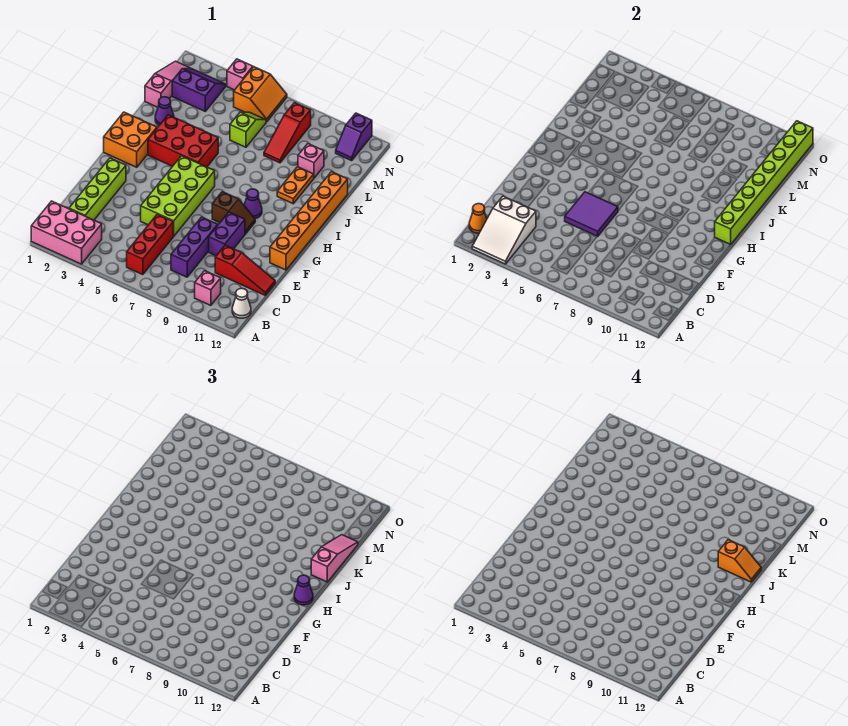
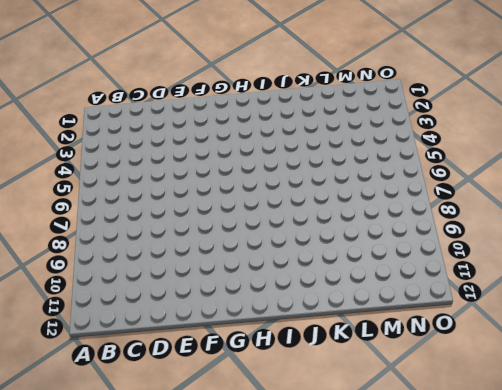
none -> pink 2x3 brick [31,201,102,264]
none -> red 1x3 brick [127,214,173,275]
none -> pink 1x1 brick [195,271,221,305]
none -> white 1x1 cone [232,288,251,318]

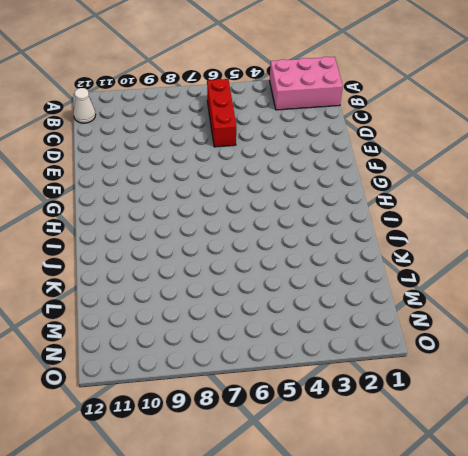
none -> pink 1x1 brick [195,271,221,305]
none -> lime 1x4 brick [69,158,126,220]
none -> purple 1x3 brick [171,217,218,277]
none -> red 1x3 slope [215,245,275,296]

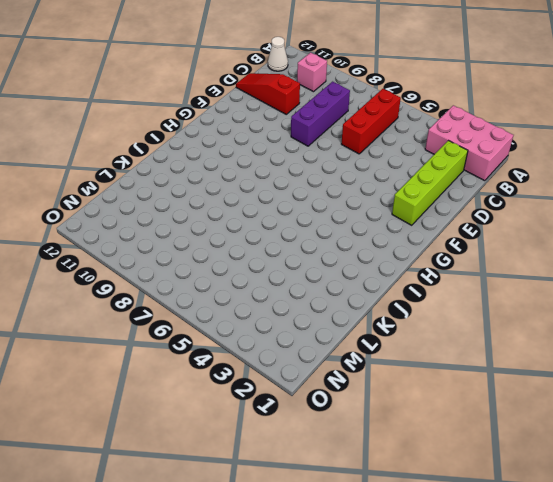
none -> lime 2x4 brick [141,156,215,236]
none -> purple 1x2 brick [209,212,245,256]
none -> orange 1x6 brick [270,172,348,270]
none -> brown 1x2 slope [212,192,255,234]

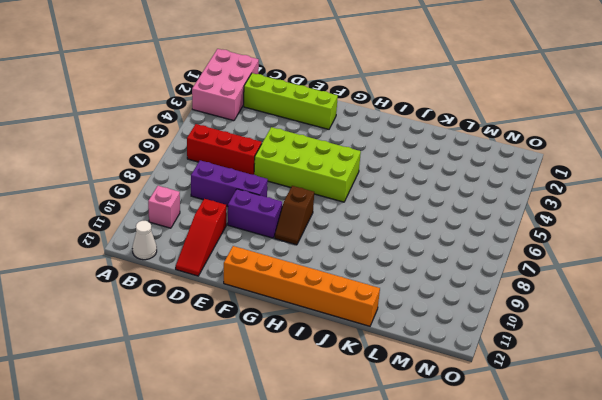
none -> orange 2x2 brick [104,112,157,167]
none -> purple 1x1 cone [244,189,262,219]
none -> red 2x3 brick [148,115,218,167]
none -> orange 1x2 plate [277,167,314,204]

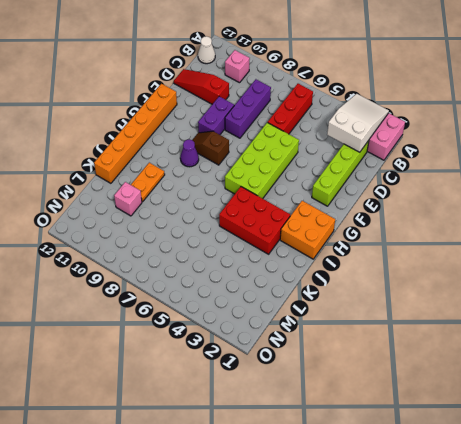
none -> purple 1x1 cone [155,97,174,125]
none -> pink 1x3 slope [145,61,191,107]
none -> lime 1x2 slope [230,112,266,147]
none -> red 1x3 slope [264,103,311,163]

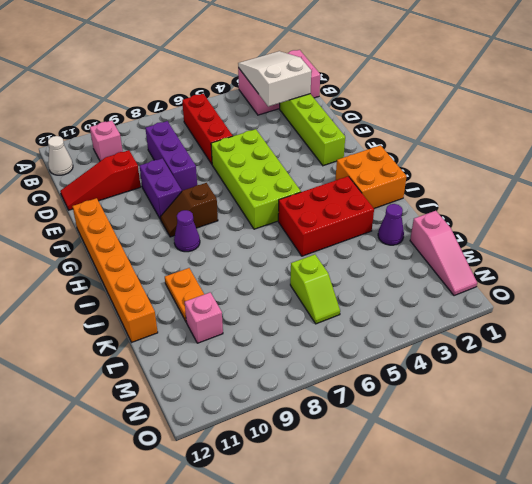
none -> red 1x3 slope [264,103,311,163]
none -> purple 2x2 slope [172,69,226,111]
none -> orange 2x2 slope [234,67,287,122]
none -> purple 1x2 slope [336,113,372,161]

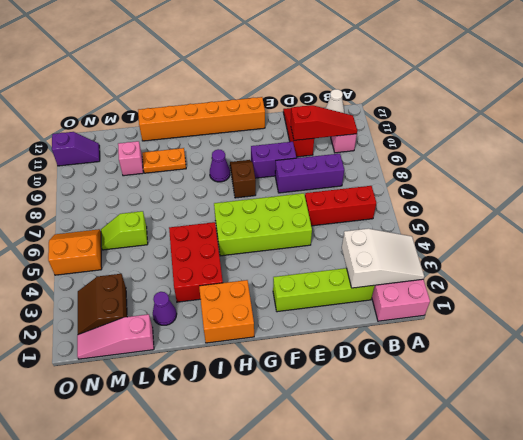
red 1x3 slope [291,105,357,140] -> red 1x3 slope moved to [264,103,311,163]
brown 2x2 slope [78,274,127,335] -> purple 2x2 slope [172,69,226,111]
none -> pink 1x1 brick [227,59,253,90]
none -> orange 1x1 cone [469,204,487,233]
none -> purple 2x2 tile [565,192,618,236]
none -> lime 1x8 brick [715,121,813,245]

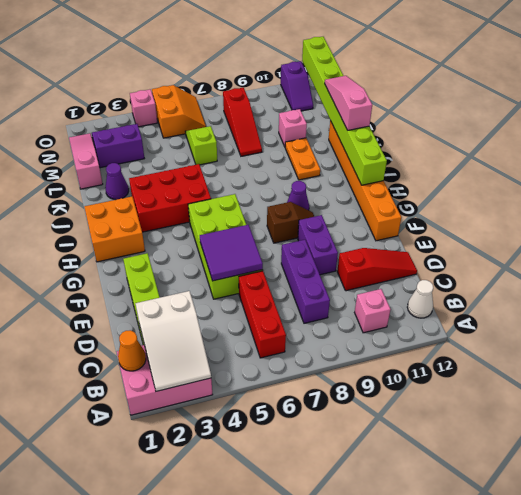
none -> purple 1x1 cone [294,575,313,605]
none -> orange 1x2 slope [718,540,761,582]

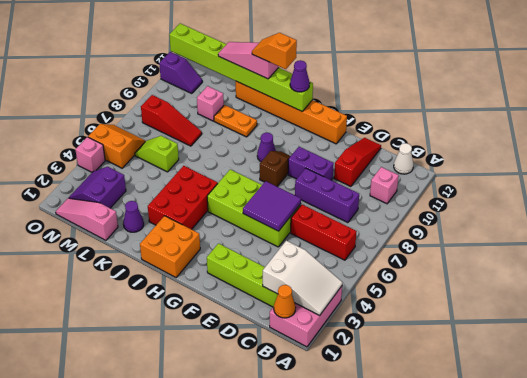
orange 1x2 slope [252,33,297,69] -> orange 1x2 slope turned to [718,540,761,582]

